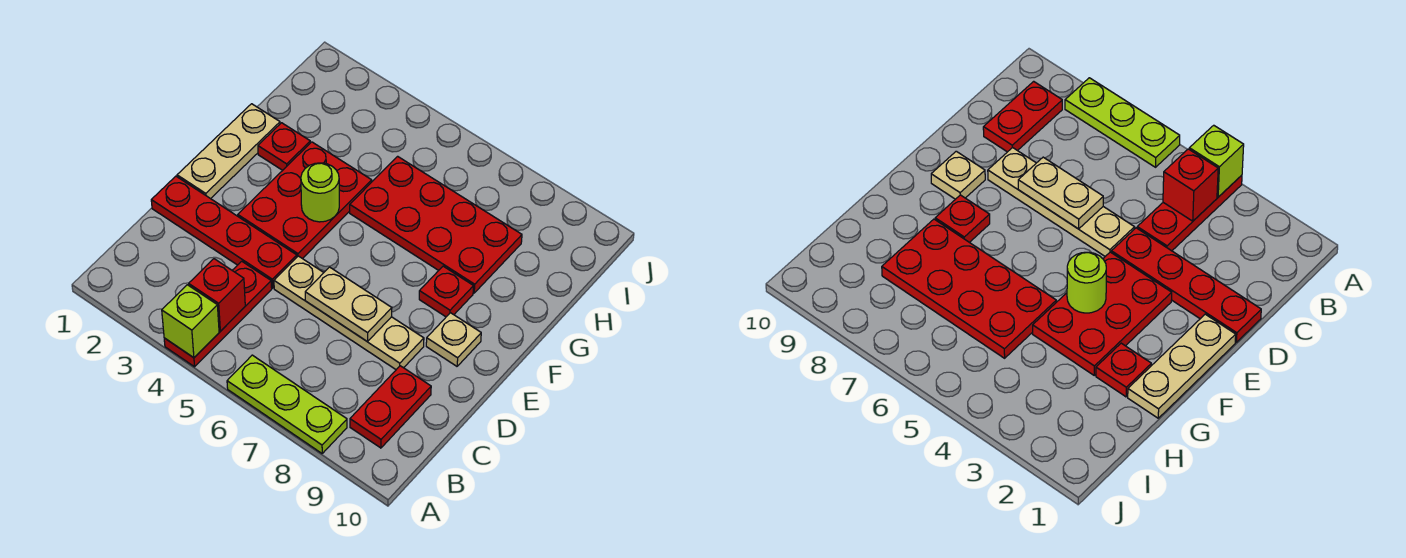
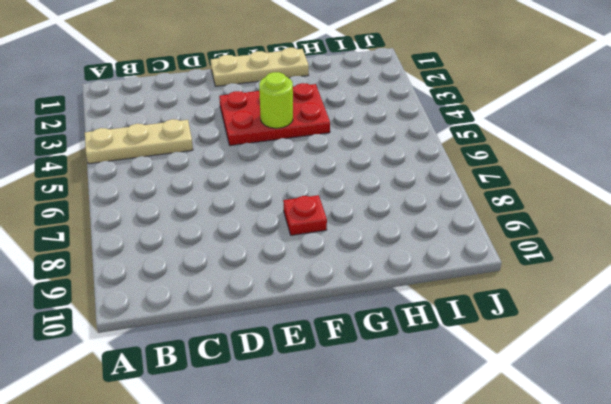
tan 1x3 plate [85,119,193,164] -> red 1x3 plate [164,261,272,367]
none -> lime 1x3 plate [227,355,347,453]
none -> red 1x2 plate [350,366,431,448]
none -> red 1x4 plate [151,176,297,288]

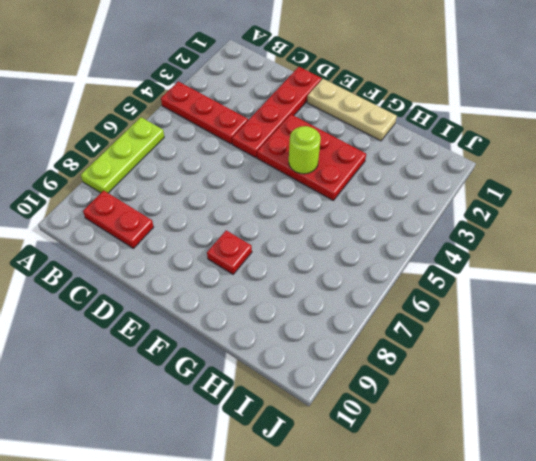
none -> tan 1x4 plate [274,256,424,369]
none -> tan 1x1 plate [426,313,481,366]
none -> red 1x1 plate [258,123,310,170]

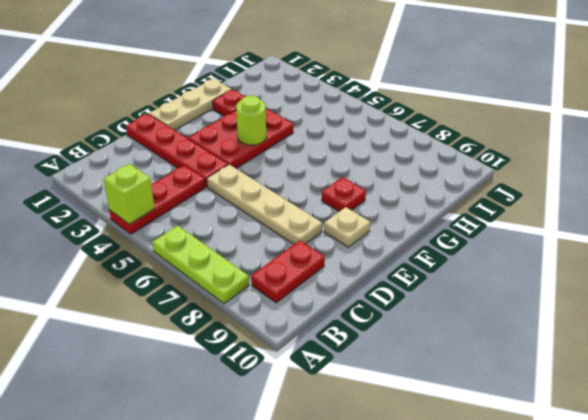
none -> red 2x4 plate [350,156,522,293]
none -> red 1x1 brick [189,259,245,331]
none -> tan 1x2 plate [305,267,392,342]

